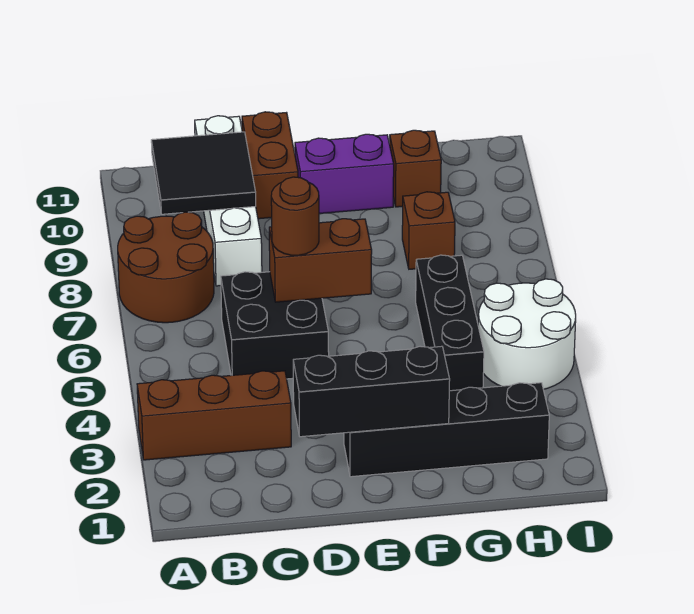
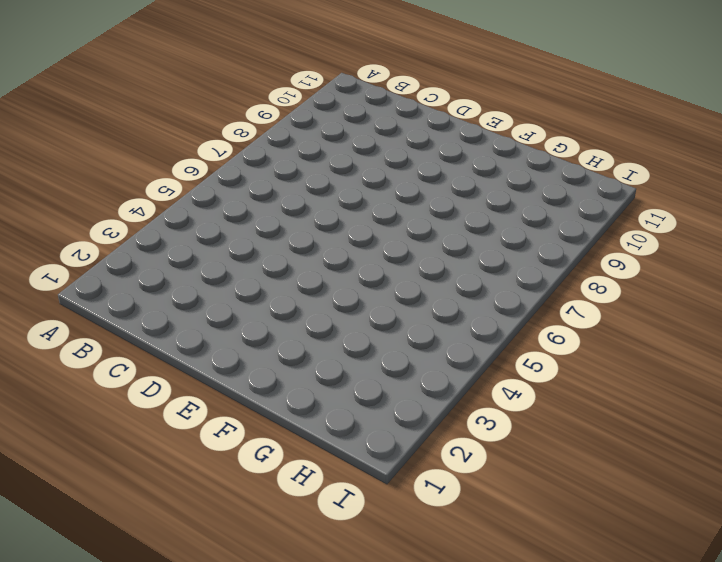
none -> brown 1x3 brick [137,371,291,460]
none -> brown 2x2 round brick [118,212,214,323]
none -> black 2x2 brick [221,272,329,379]

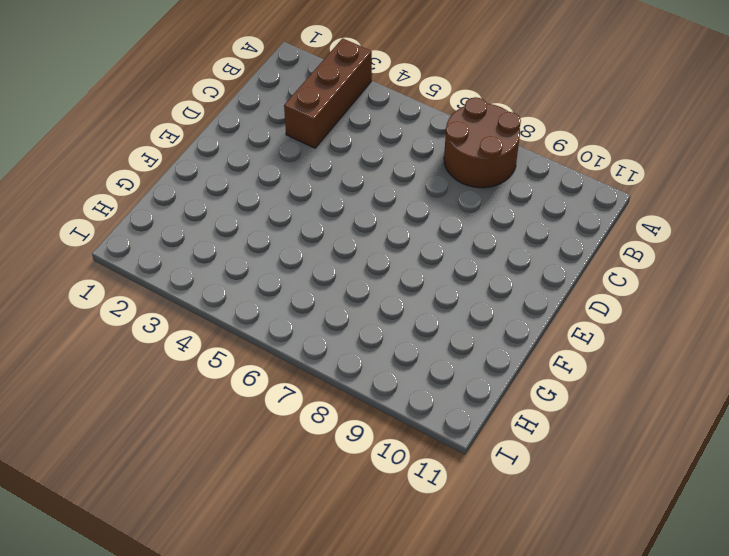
none -> black 2x2 brick [221,272,329,379]
none -> white 1x4 brick [195,116,262,286]
none -> brown 1x2 brick [242,112,298,219]

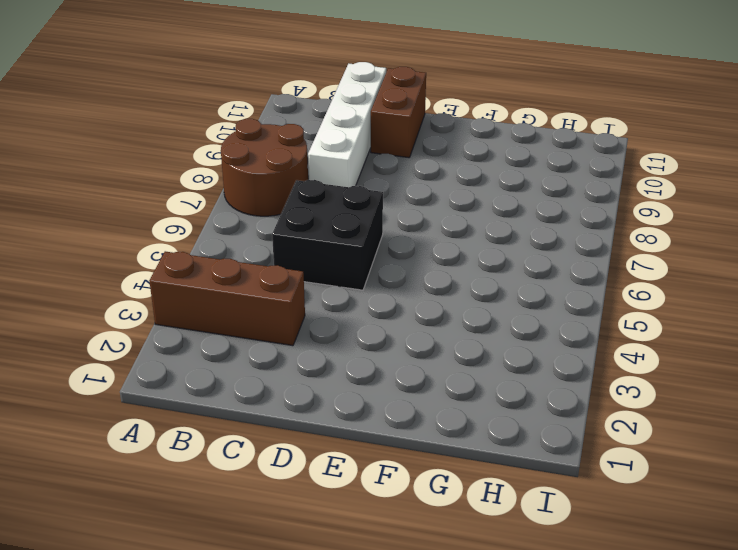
none -> black 1x4 brick [344,383,549,477]
none -> purple 1x2 brick [295,134,394,214]
none -> black 1x3 brick [416,255,484,391]

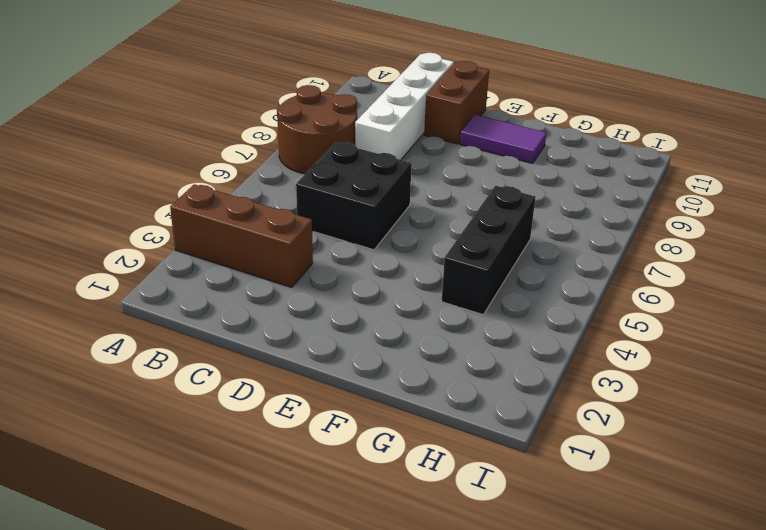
purple 1x2 tile [460,115,546,163] -> purple 1x2 brick [295,134,394,214]
none -> black 1x4 brick [344,383,549,477]
none -> brown 1x1 brick [402,192,455,269]
none -> brown 1x1 brick [390,130,441,207]

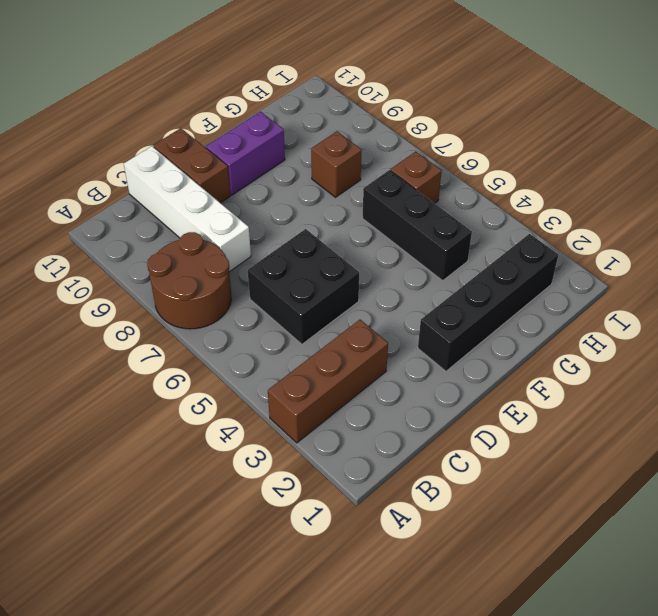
brown 1x1 brick [390,151,442,204] -> brown 1x1 brick moved to [390,130,441,207]
none -> white 2x2 round brick [478,279,576,389]
none -> black 2x2 tile [151,132,256,214]
none -> black 1x3 brick [293,346,450,437]

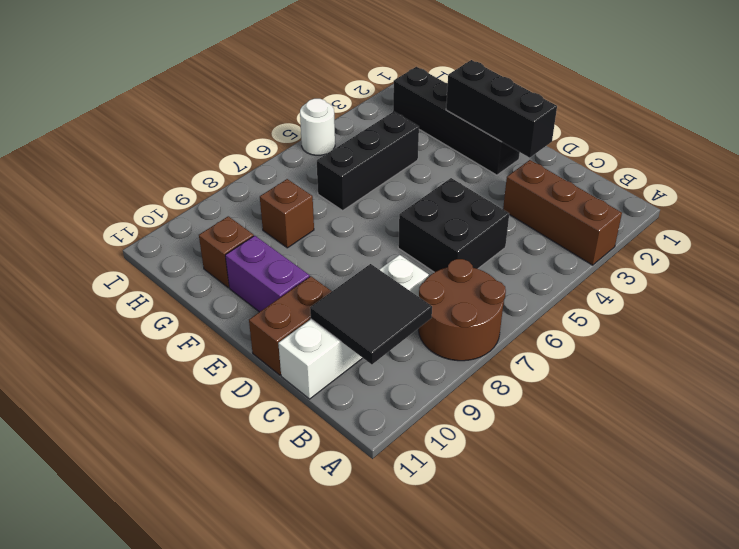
white 1x1 round brick [300,99,335,155] -> white 2x2 round brick [478,279,576,389]
none -> brown 1x2 brick [269,219,372,302]
none -> brown 1x1 round brick [271,177,319,255]

